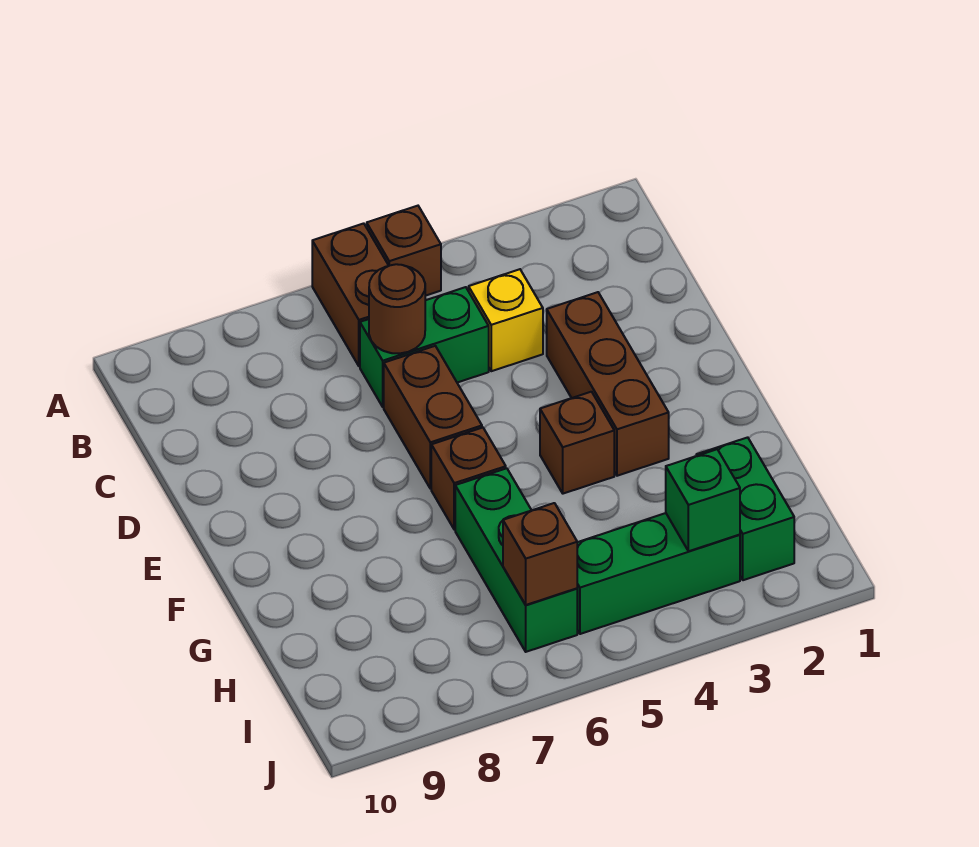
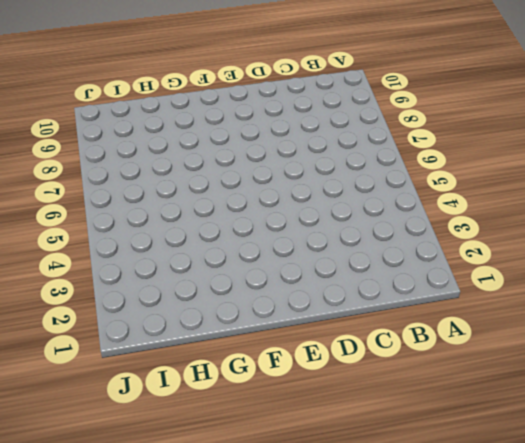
none -> brown 1x1 brick [367,206,441,296]
none -> brown 1x2 brick [312,223,389,366]
none -> yellow 1x1 brick [469,269,543,371]

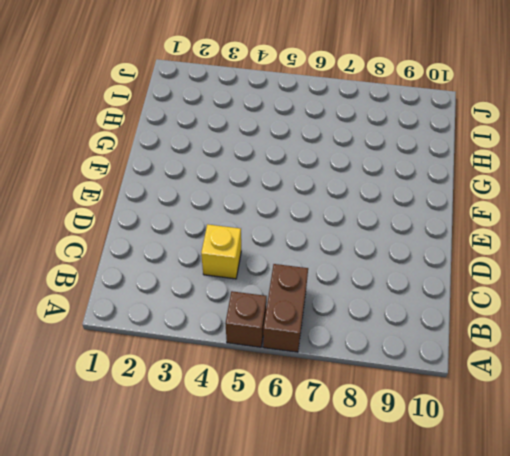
none -> green 1x2 brick [360,287,489,407]
none -> brown 1x3 brick [547,292,669,476]
none -> brown 1x2 brick [384,346,482,489]

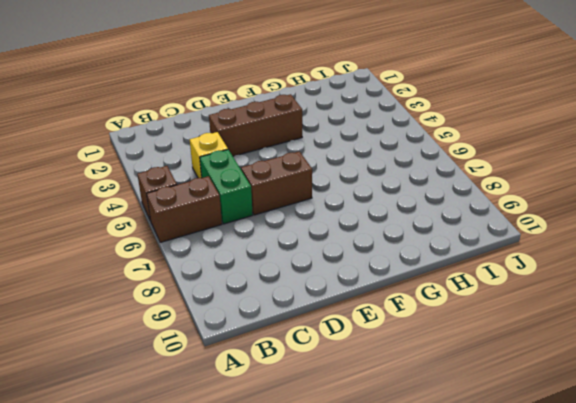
none -> brown 1x1 brick [540,392,614,494]
none -> brown 1x1 brick [431,428,506,530]
none -> green 1x3 brick [455,468,577,652]

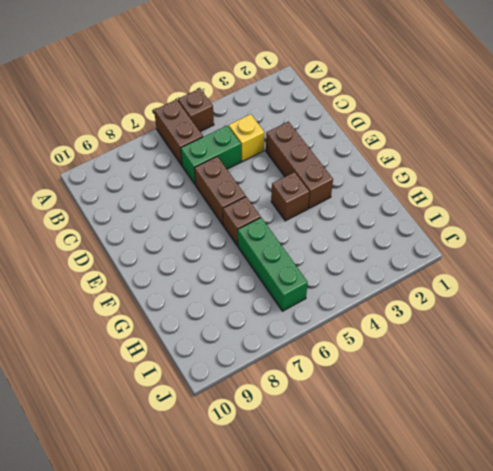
none -> green 1x2 brick [696,437,794,580]
none -> green 1x3 brick [577,513,740,634]
none -> brown 1x1 round brick [369,264,425,354]

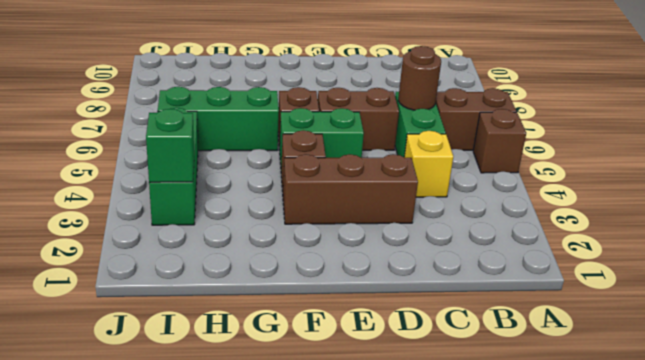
green 1x2 brick [280,108,364,166] -> green 1x2 brick moved to [696,437,794,580]
none -> brown 1x1 brick [503,503,577,605]

